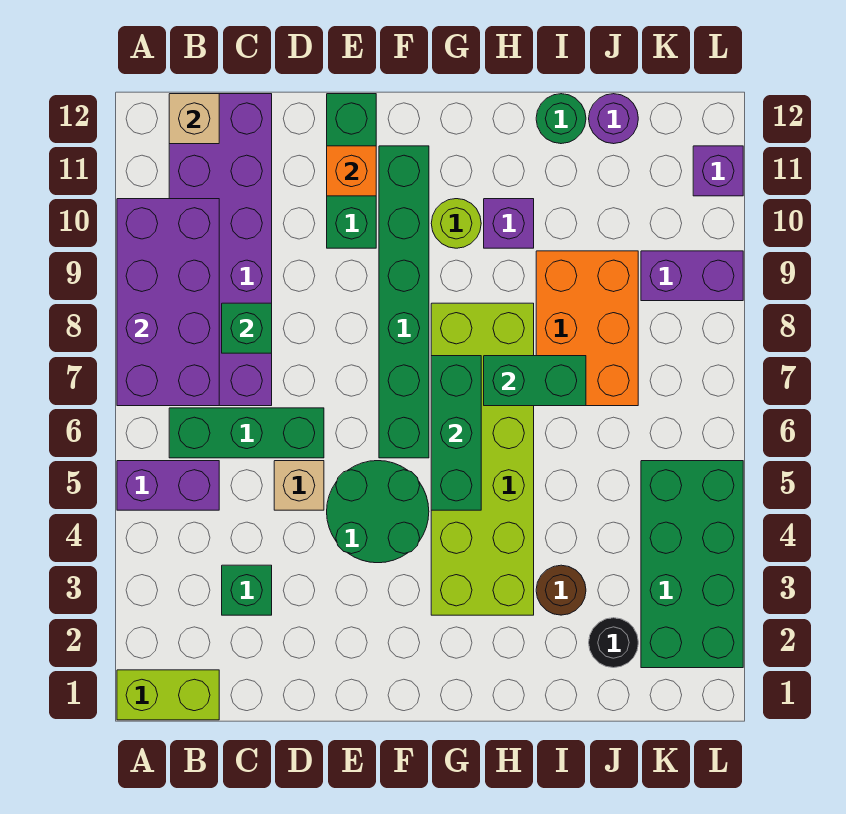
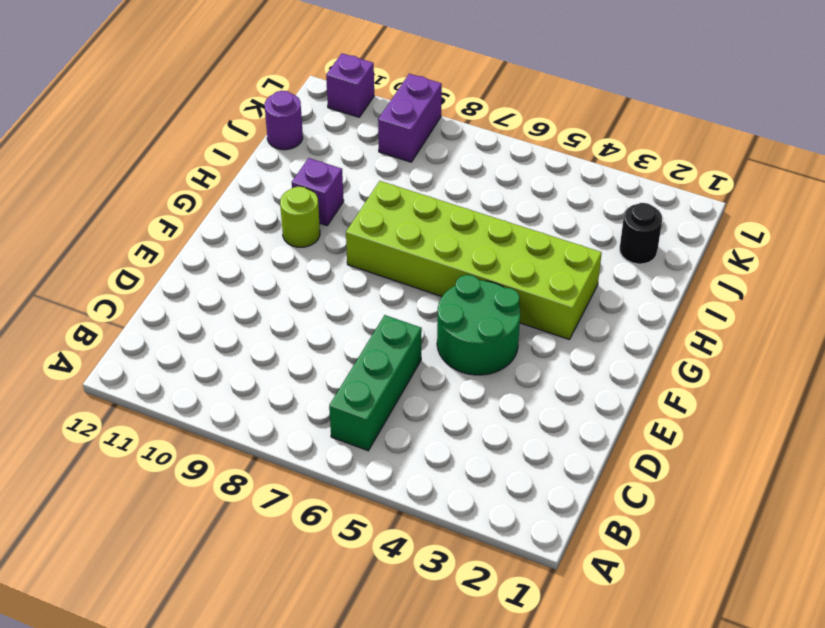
none -> lime 1x2 brick [117,670,219,720]
none -> purple 1x2 brick [117,461,219,510]
none -> purple 2x6 brick [169,94,272,406]

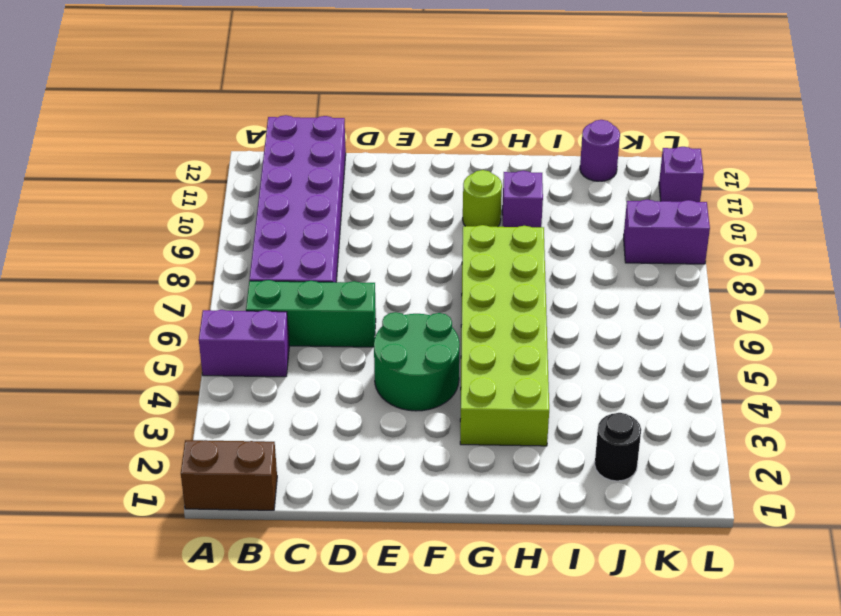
brown 1x2 brick [181,440,277,510] -> lime 1x2 brick [117,670,219,720]
none -> green 1x1 brick [222,565,272,615]
none -> tan 1x1 brick [274,461,324,510]
none -> green 1x3 brick [327,94,376,248]

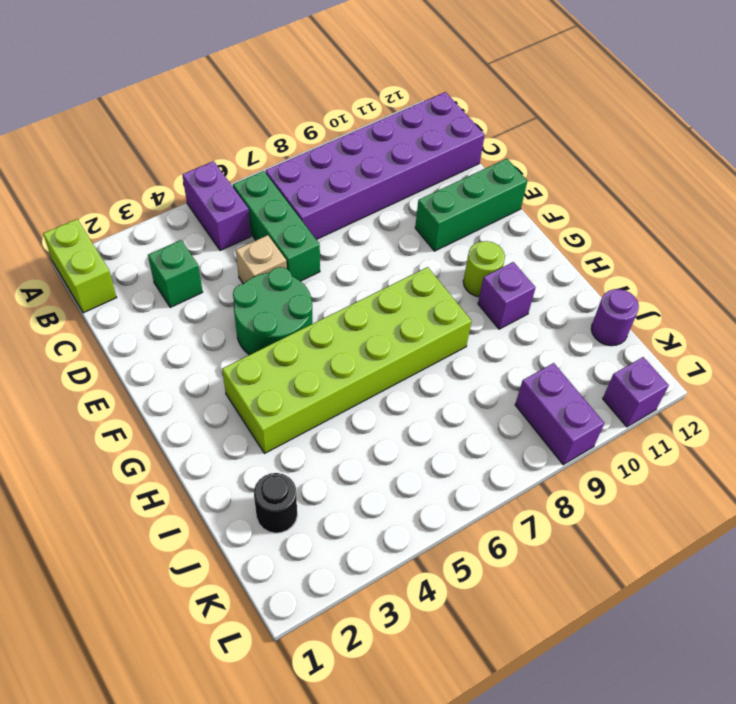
none -> green 1x6 brick [379,146,429,458]
none -> brown 1x1 round brick [536,565,586,615]
none -> orange 2x3 brick [536,251,638,406]

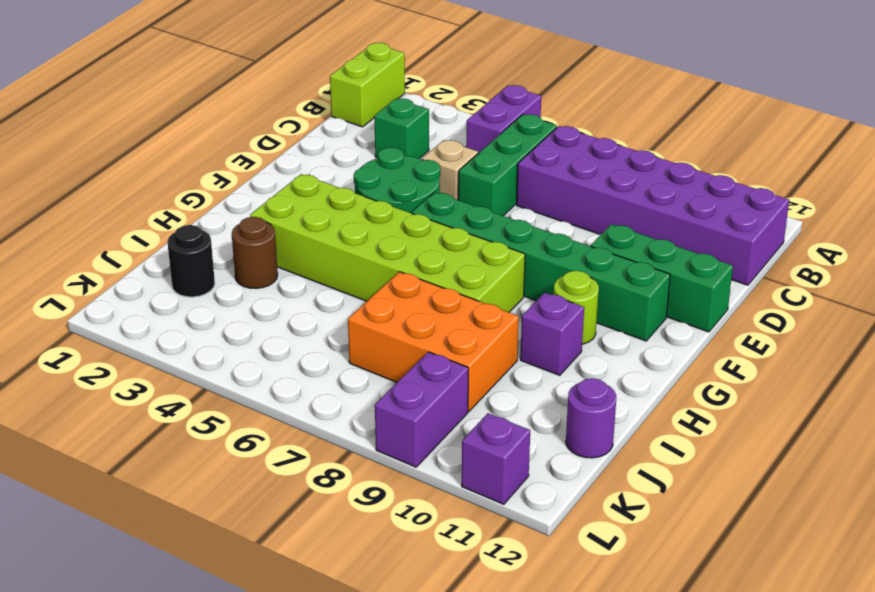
none -> green 1x1 round brick [536,94,586,144]
none -> green 2x4 brick [641,461,743,668]
none -> purple 2x4 brick [117,199,219,406]

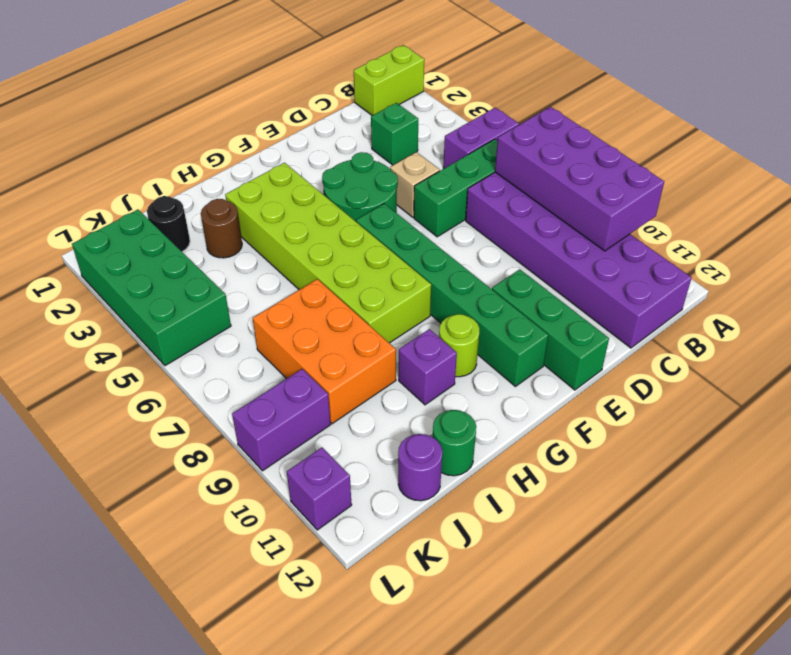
none -> tan 1x1 brick [169,94,219,144]
none -> green 1x1 brick [222,303,272,353]
none -> orange 1x1 brick [327,146,376,196]

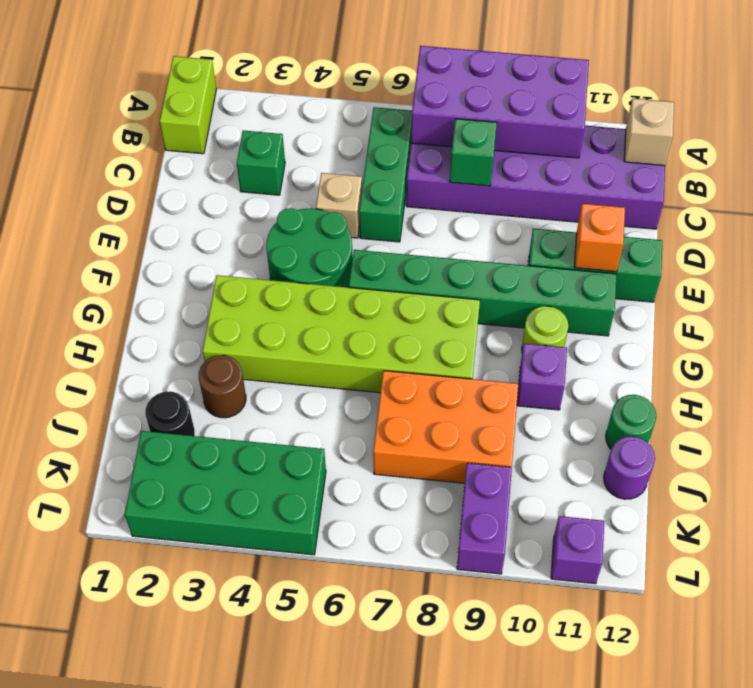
none -> purple 1x2 brick [117,461,219,510]
none -> green 1x3 brick [431,356,481,510]
none -> green 1x2 brick [484,356,586,406]

